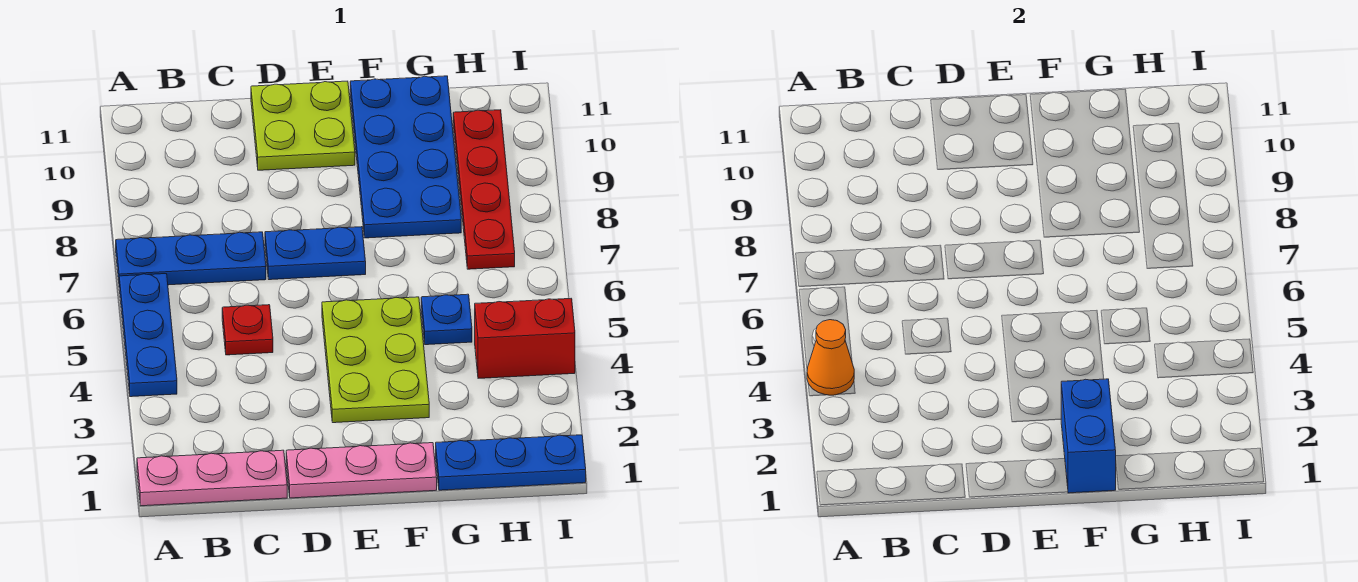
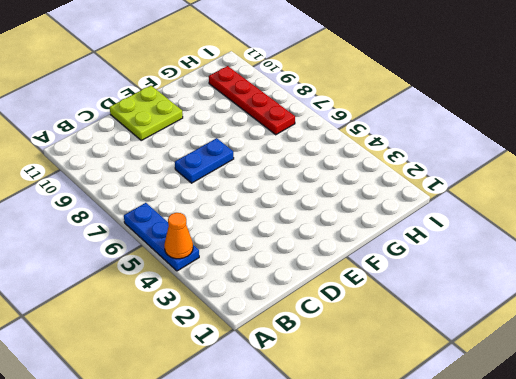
none -> pink 1x3 plate [137,450,287,506]
none -> blue 1x3 plate [116,232,266,285]
none -> red 1x1 plate [222,305,273,355]

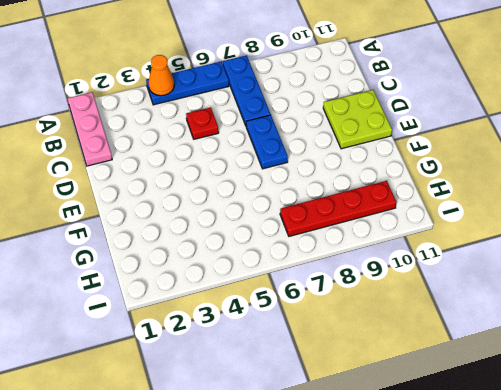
none -> pink 1x3 plate [286,443,437,498]
none -> lime 2x3 plate [322,297,429,423]
none -> blue 2x4 plate [350,76,461,238]

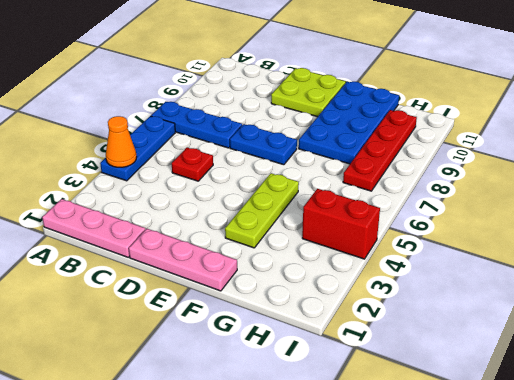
lime 1x3 plate [225,173,299,248] -> lime 2x3 plate [322,297,429,423]
none -> blue 1x3 plate [436,435,586,490]
none -> blue 1x1 plate [421,294,472,345]
none -> blue 1x2 brick [1061,379,1116,493]

